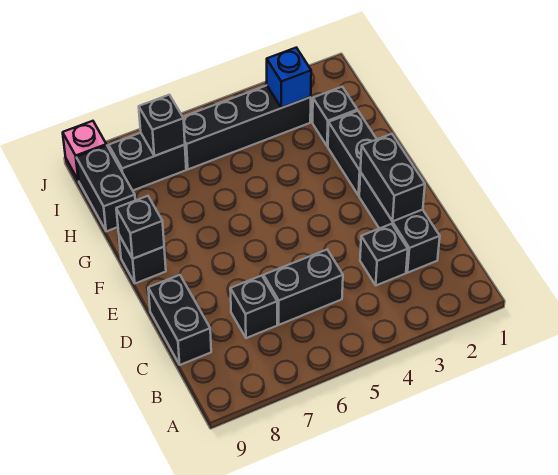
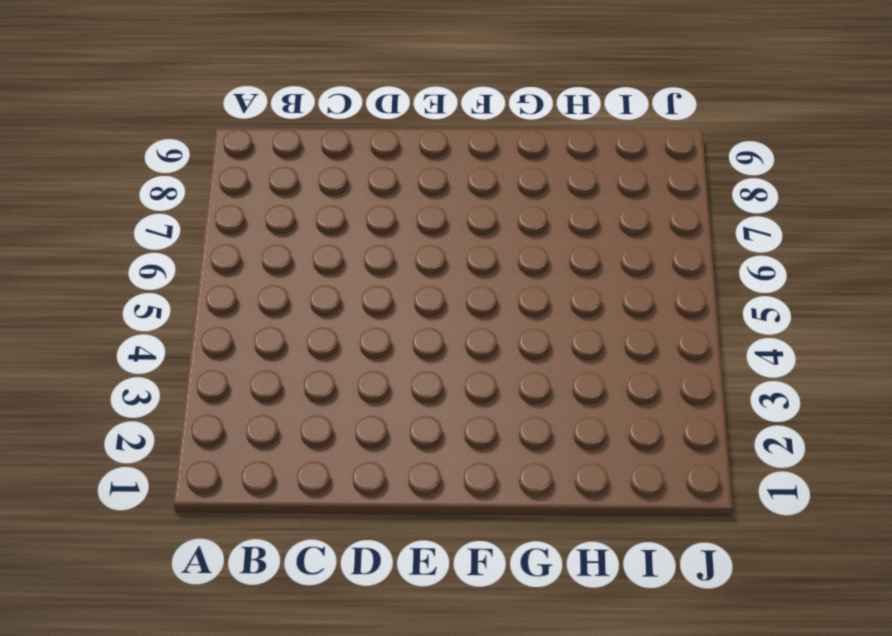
none -> black 1x3 brick [359,172,440,273]
none -> black 1x1 brick [360,224,408,285]
none -> black 1x2 brick [264,250,343,325]

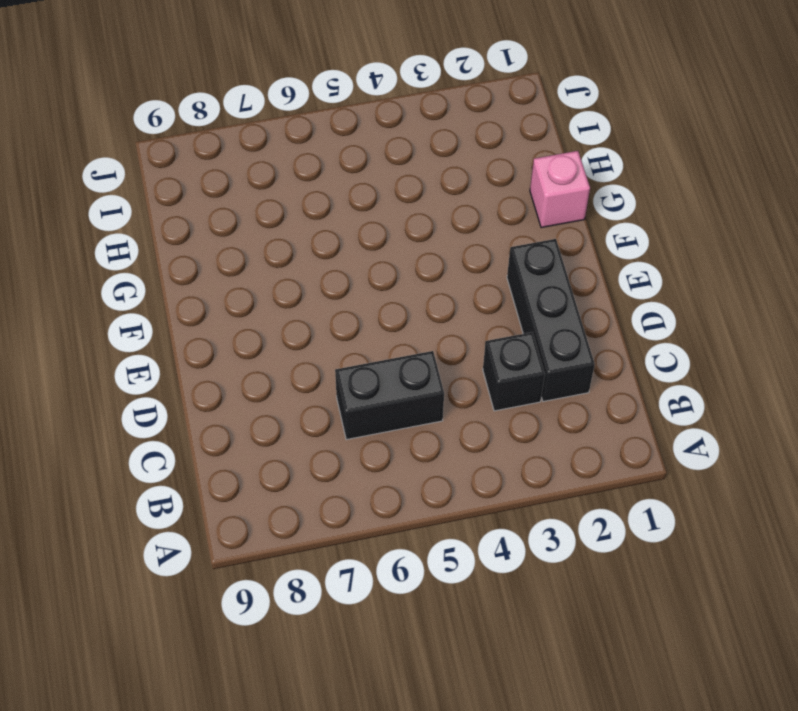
pink 1x1 brick [530,151,590,228] -> pink 1x1 brick moved to [63,121,106,181]
none -> black 1x1 brick [230,276,277,338]
none -> black 1x2 brick [148,275,211,365]
none -> black 1x2 brick [328,111,377,195]

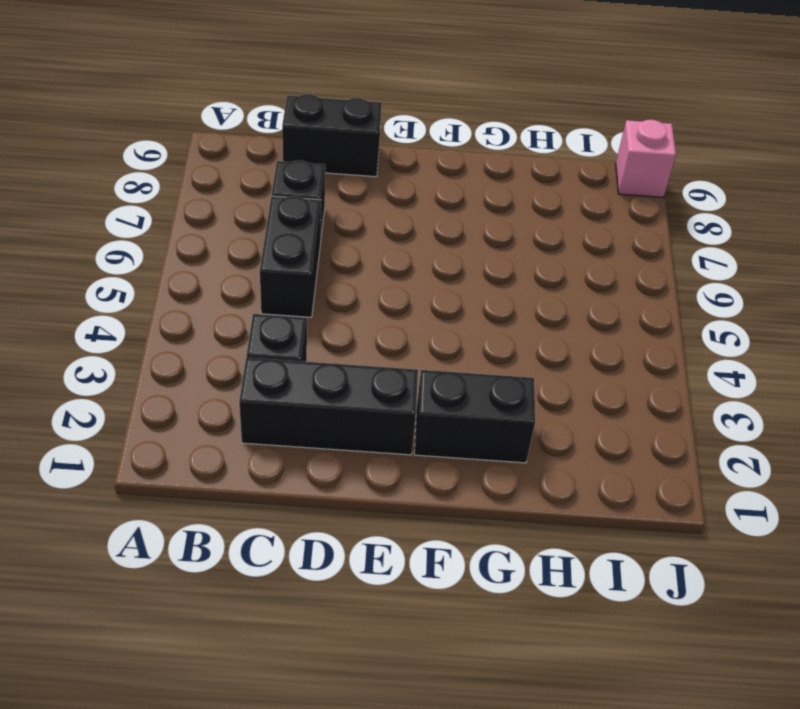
none -> black 1x1 brick [119,235,166,283]
none -> black 1x1 brick [313,87,357,146]
none -> black 1x2 brick [76,145,135,231]

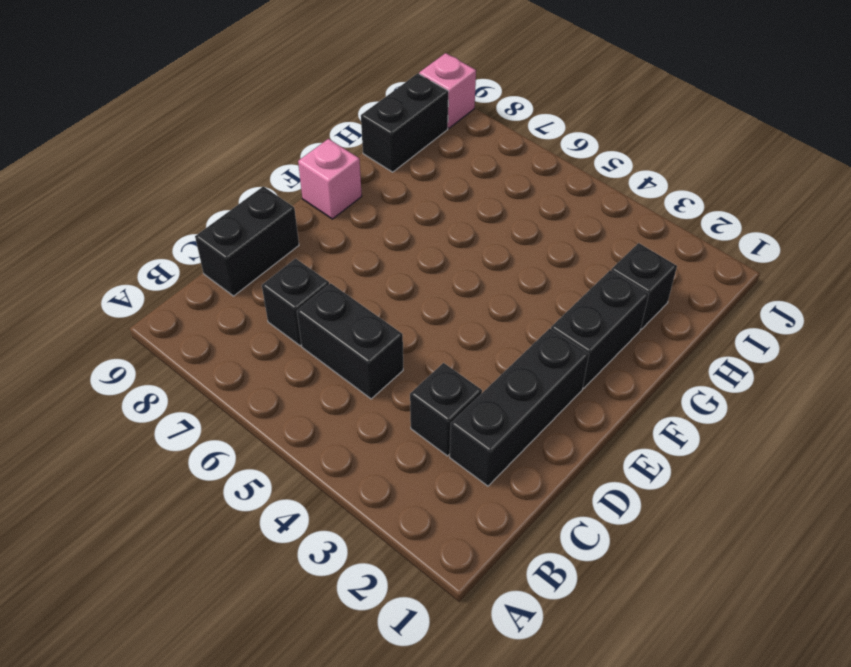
pink 1x1 brick [298,139,362,219] -> black 1x1 brick [119,235,166,283]
none -> black 1x4 brick [183,85,311,169]
none -> black 1x2 brick [109,133,186,190]
none -> black 1x2 brick [360,134,425,221]

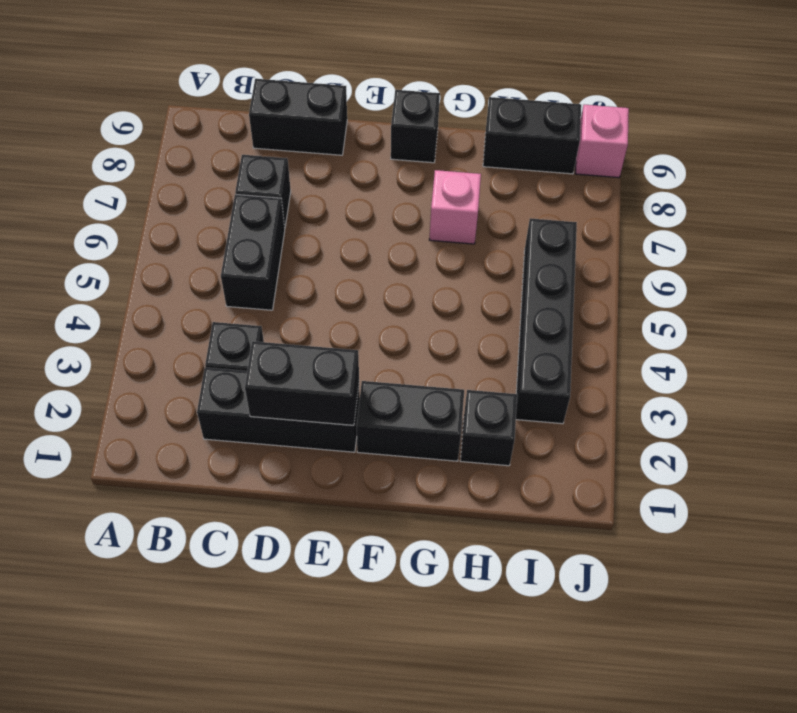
pink 1x1 brick [429,170,481,244] -> none
none -> black 1x2 brick [109,133,186,190]
none -> black 1x1 brick [116,196,164,259]
none -> blue 1x1 brick [267,48,311,108]

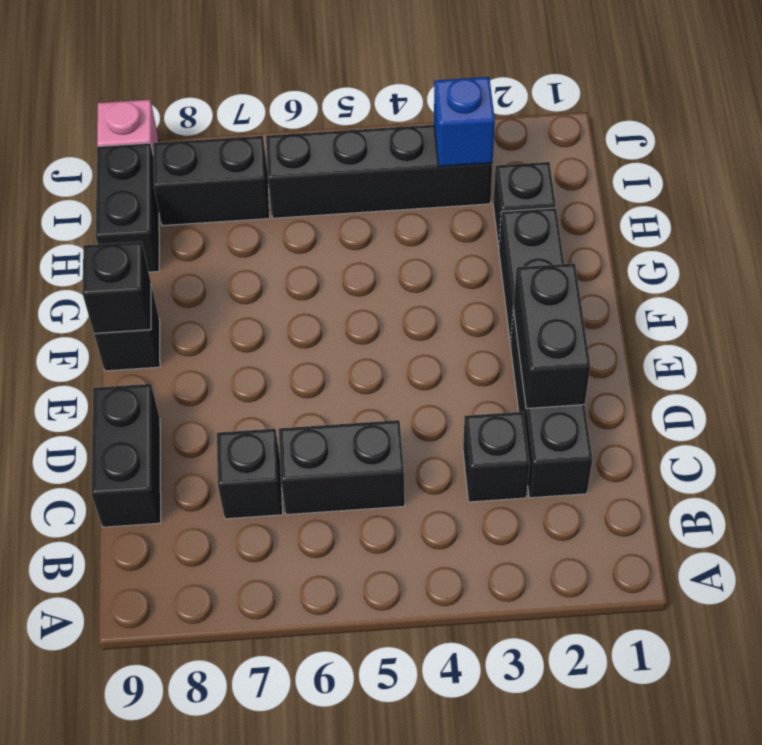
none -> black 1x1 brick [139,95,185,156]

